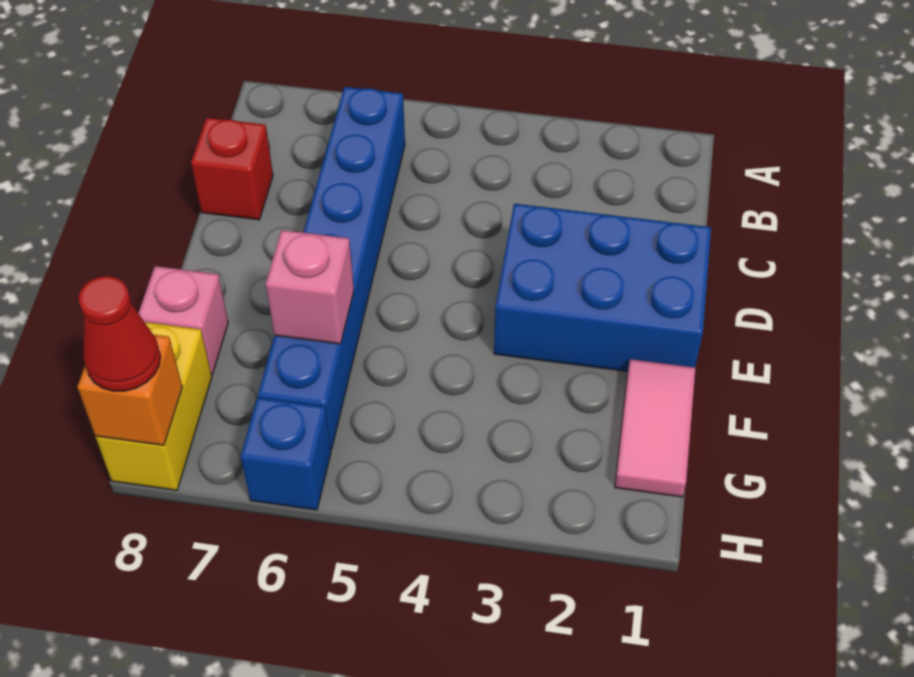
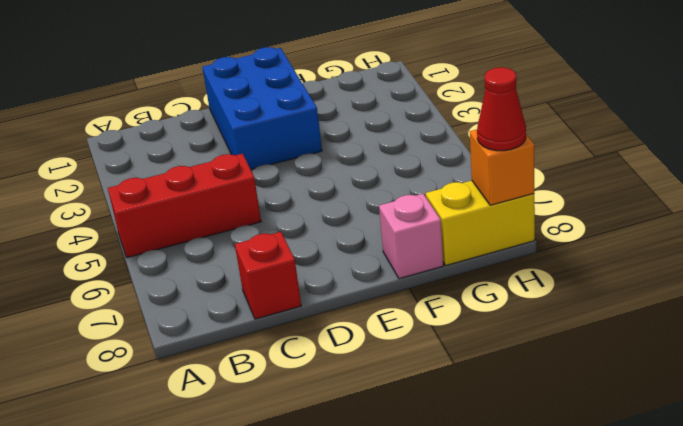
red 1x3 brick [108,154,261,258] -> none
none -> blue 1x6 brick [258,87,405,449]
none -> pink 1x2 tile [615,359,695,497]

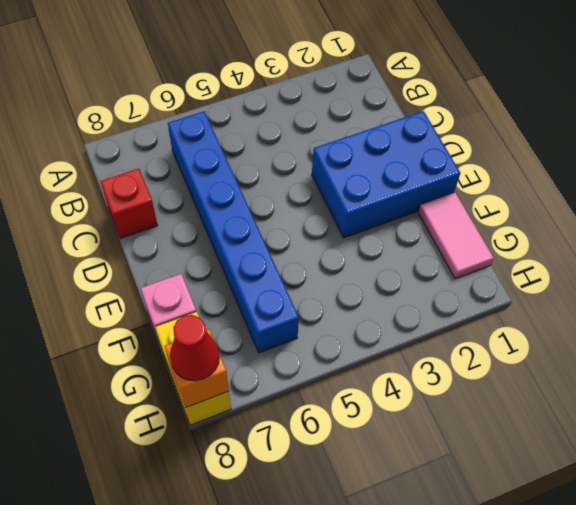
none -> blue 1x1 brick [241,398,331,510]
none -> pink 1x1 brick [266,230,354,344]

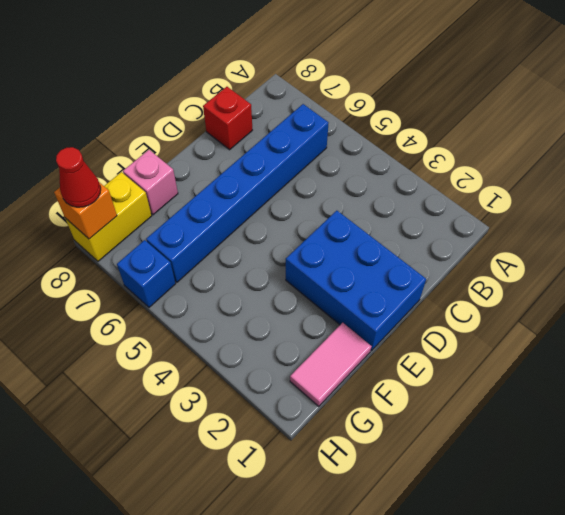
none -> pink 1x1 brick [266,230,354,344]

